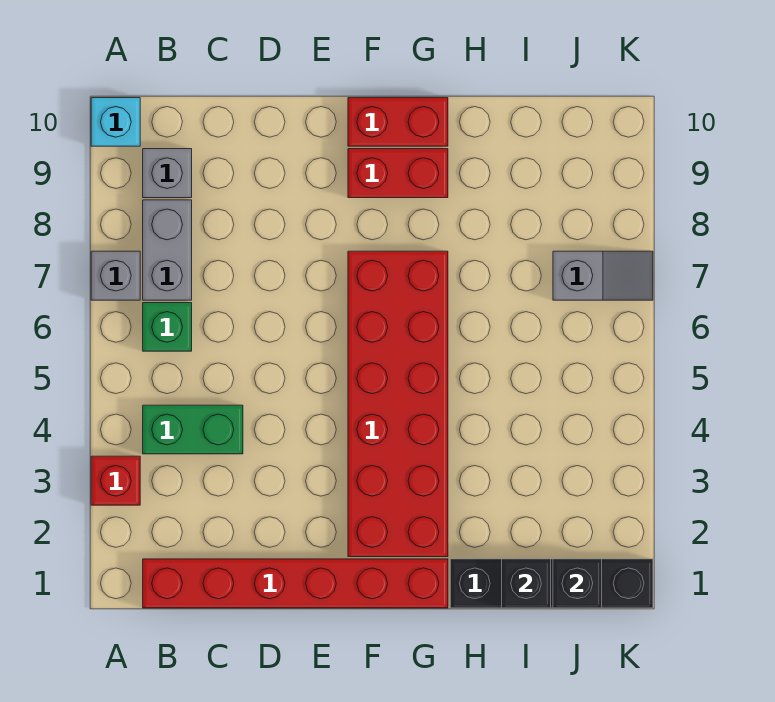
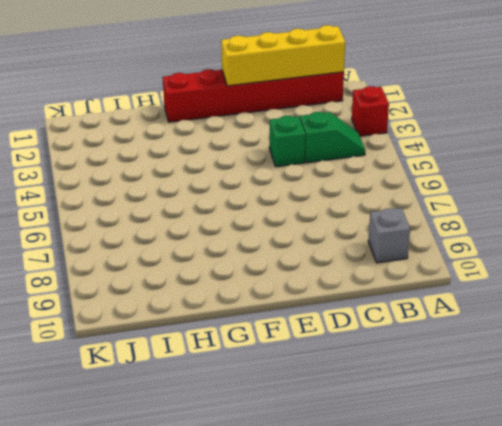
yellow 1x4 brick [221,25,345,86] -> none
green 1x2 slope [300,112,365,163] -> green 1x2 brick [143,405,243,454]
green 1x1 brick [269,116,305,167] -> green 1x1 brick moved to [143,303,192,351]
none -> grey 1x1 brick [91,251,140,300]
none -> cyan 1x1 brick [91,98,140,146]
none -> grey 1x2 brick [143,200,192,300]

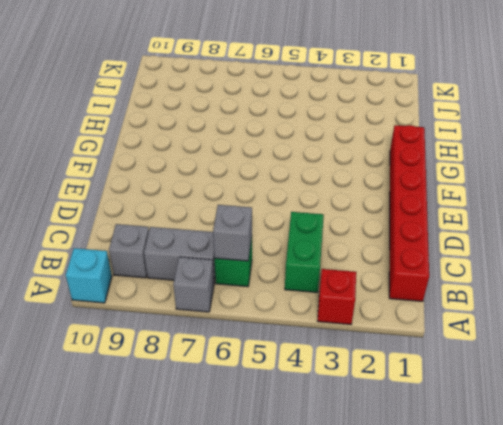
grey 1x1 brick [213,205,252,261] -> none
none -> red 2x6 brick [348,251,448,557]
none -> red 1x2 brick [348,149,448,198]
none -> red 1x2 brick [348,98,448,146]

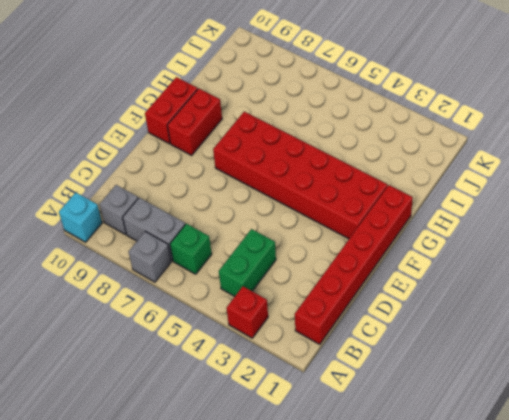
none -> black 1x4 brick [450,559,653,608]
none -> grey 1x2 slope [553,251,653,300]
none -> black 1x1 brick [502,559,551,608]

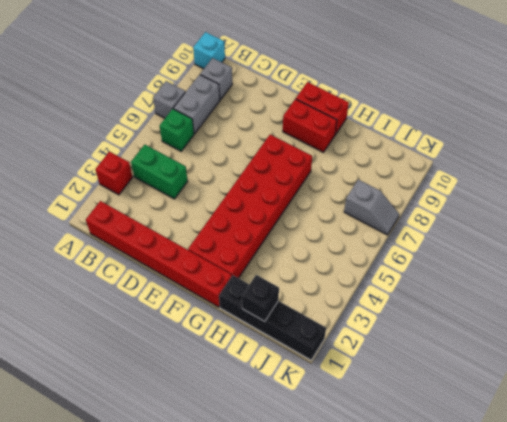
none -> black 1x1 brick [553,559,602,608]

